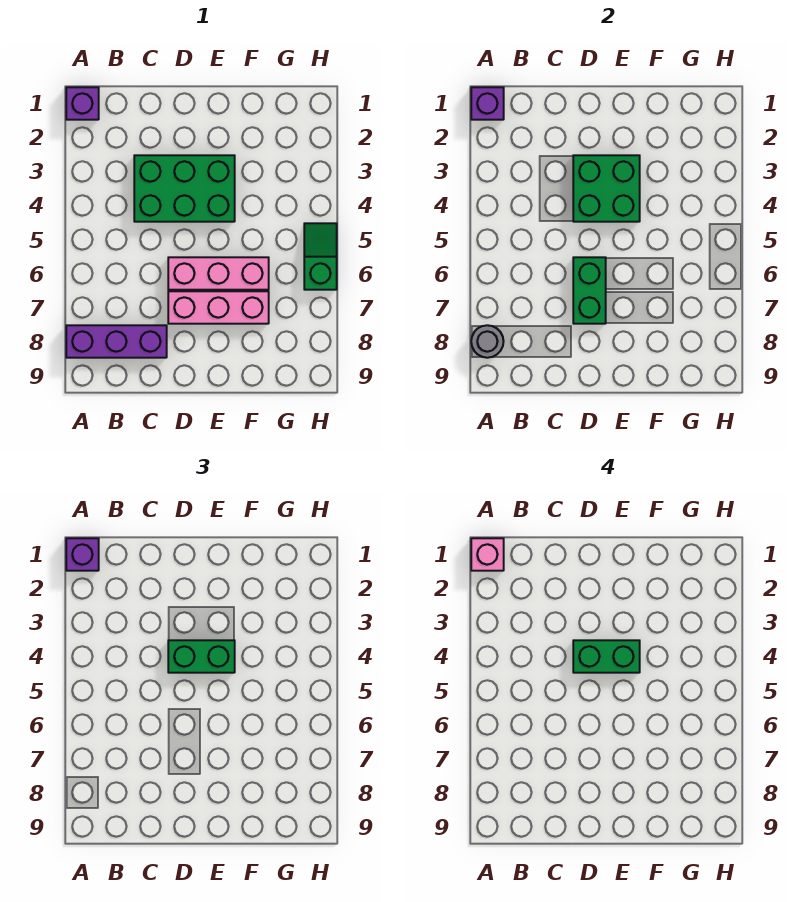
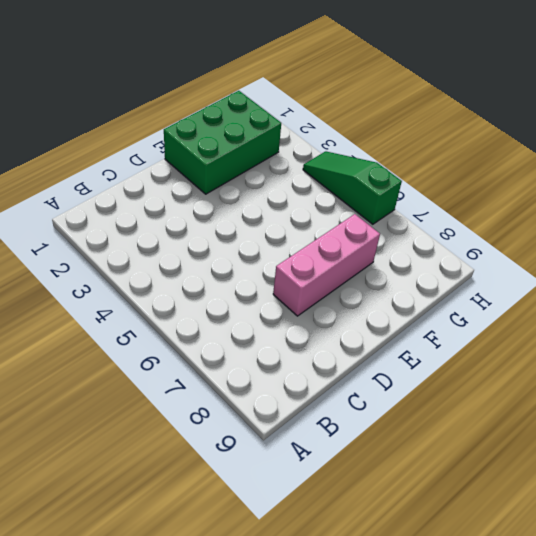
green 2x3 brick [164,91,281,194] -> green 2x3 brick moved to [134,155,235,222]
green 1x3 slope [303,151,402,224] -> green 1x2 slope [304,223,337,290]
none -> purple 1x1 brick [66,87,99,120]
none -> purple 1x3 brick [66,325,167,358]
none -> pink 1x3 brick [168,257,269,290]

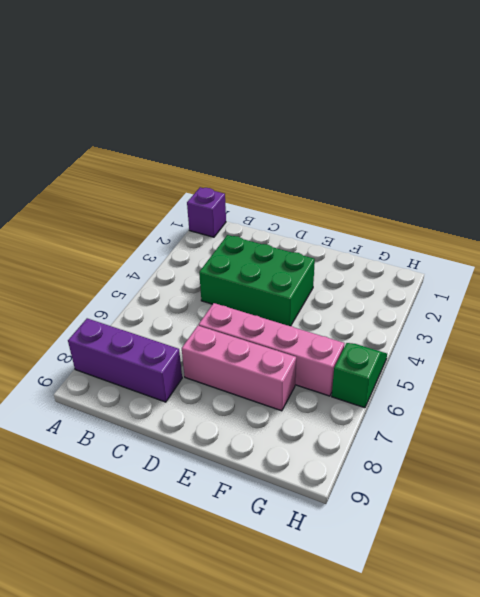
pink 1x4 brick [198,303,344,396] -> pink 1x3 brick [168,257,269,290]
none -> purple 1x1 brick [471,87,504,120]
none -> grey 1x1 round brick [471,325,504,358]
none -> green 2x2 brick [573,155,640,222]

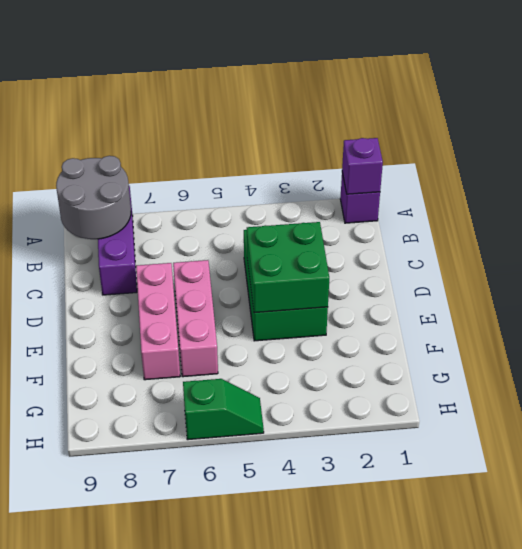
grey 2x2 round brick [56,156,131,239] -> grey 1x1 round brick [471,325,504,358]
none -> green 1x2 brick [573,257,606,324]
none -> purple 1x1 brick [66,538,99,571]
none -> green 1x2 brick [168,640,235,673]

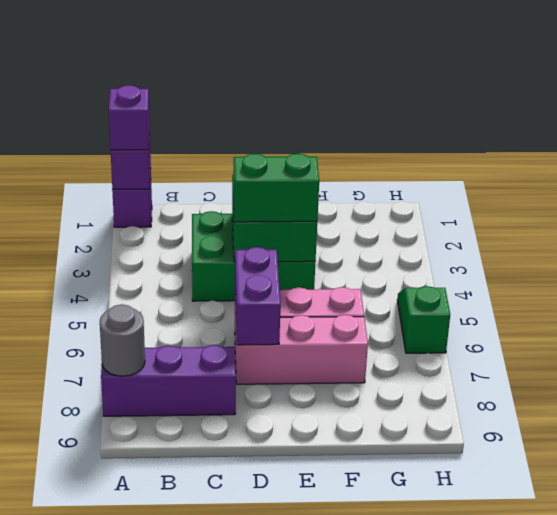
purple 1x2 brick [235,247,281,345] -> green 1x2 brick [573,257,606,324]
none -> pink 1x1 brick [471,538,504,571]
none -> green 1x2 brick [573,640,640,673]

